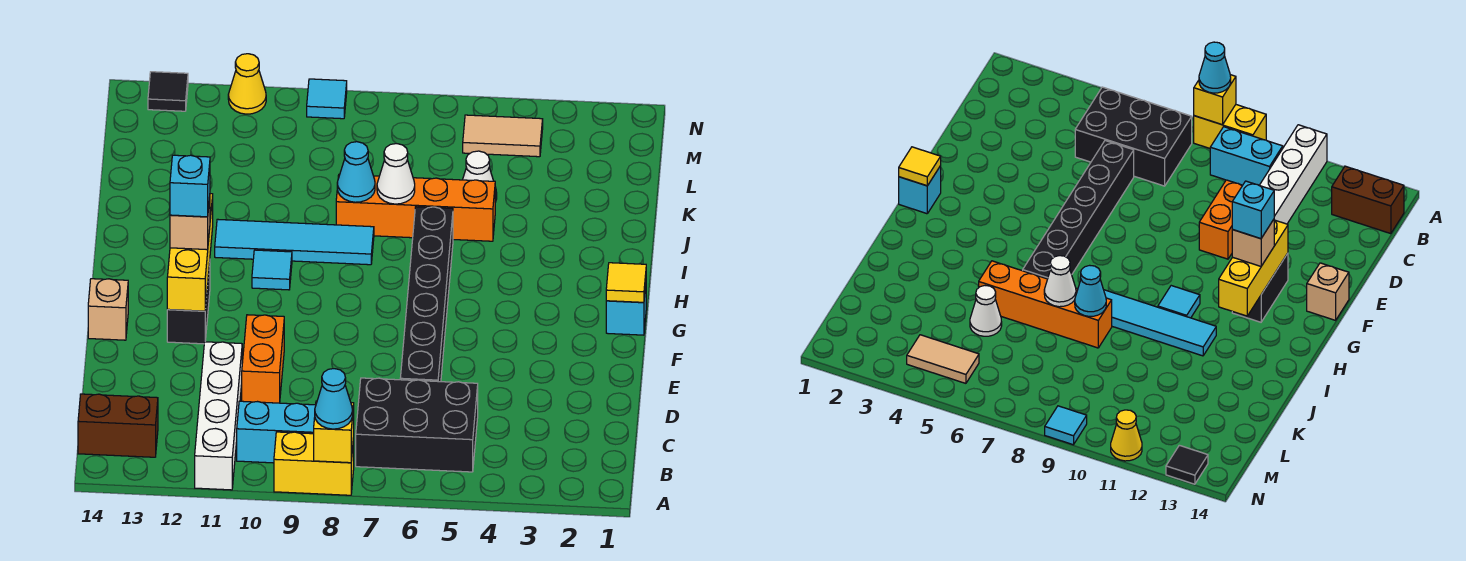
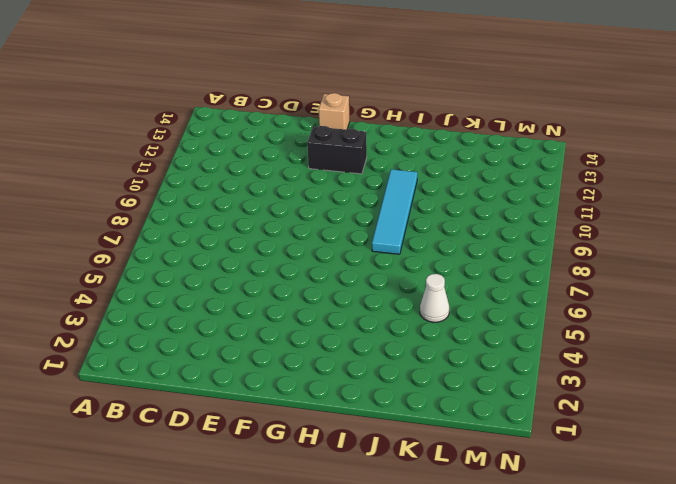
none -> yellow 1x2 brick [274,432,354,495]
none -> white 1x4 brick [195,342,242,490]
none -> black 2x3 brick [356,378,478,472]

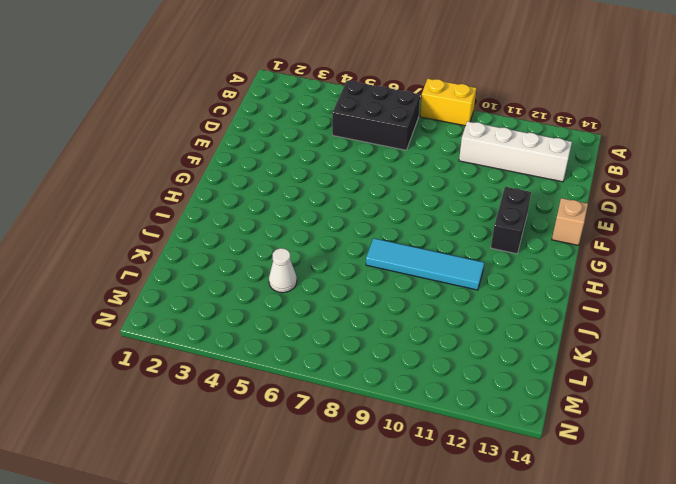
white 1x4 brick [459,121,572,182] -> white 1x4 brick turned to [195,342,242,490]
none -> cyan 1x2 brick [237,401,316,463]
none -> brown 1x2 brick [78,394,158,457]
none -> black 1x6 brick [400,207,453,382]

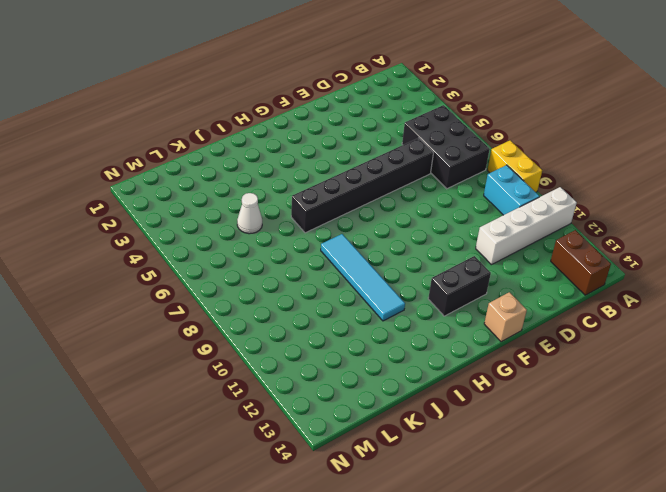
none -> orange 1x2 brick [242,315,284,403]
none -> cyan 1x1 brick [606,286,646,335]
none -> cyan 1x1 tile [252,250,292,290]

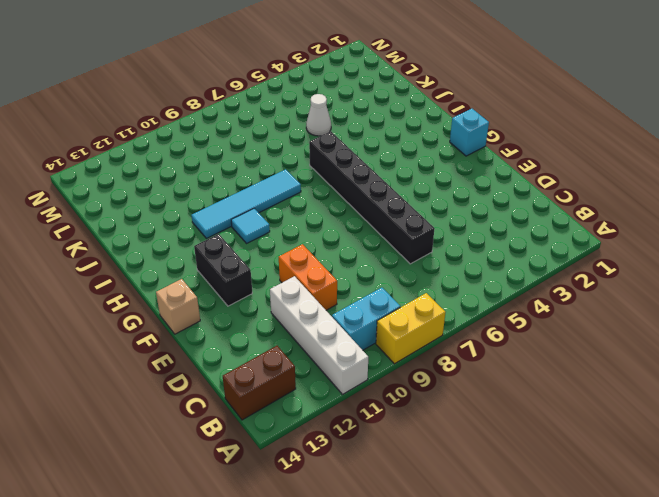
none -> black 2x3 brick [356,378,478,472]
none -> orange 1x4 brick [336,174,495,241]
none -> tan 1x2 tile [463,115,543,157]

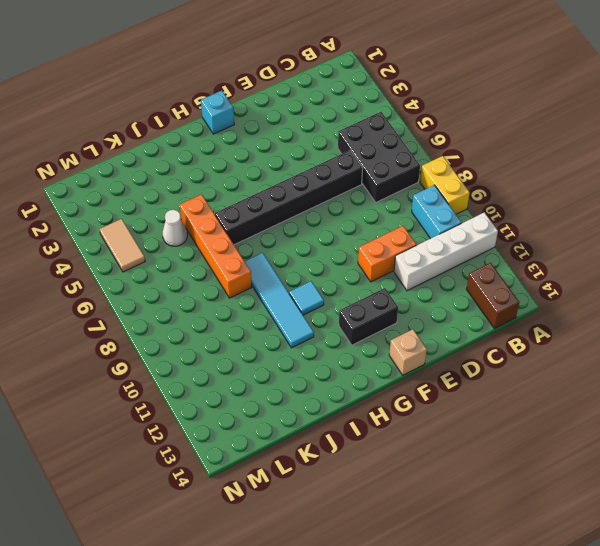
none -> cyan 1x1 tile [307,79,347,119]
none -> yellow 1x1 cone [228,54,266,114]
none -> black 1x1 tile [148,72,188,111]

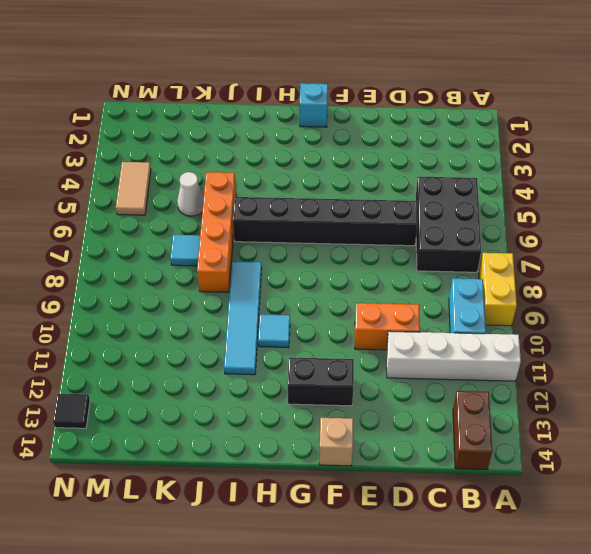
cyan 1x1 tile [170,235,200,266] -> cyan 1x1 tile moved to [307,79,347,119]
none -> yellow 1x1 cone [228,54,266,114]
none -> yellow 1x1 brick [314,401,354,463]
none -> yellow 1x3 brick [167,194,213,311]

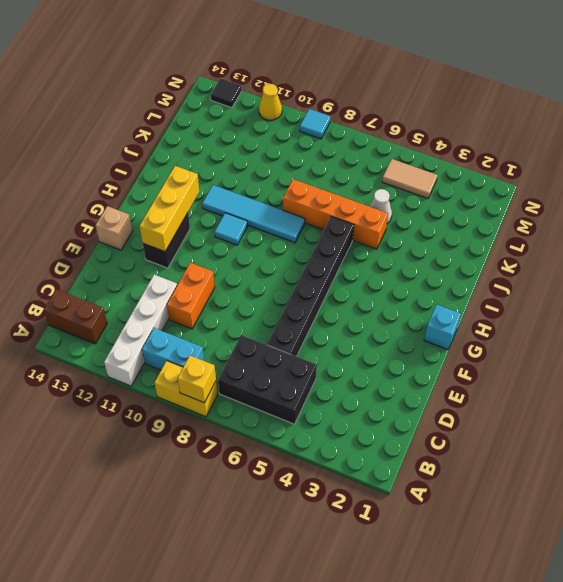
none -> yellow 1x1 tile [606,263,646,302]
none -> white 1x1 cone [377,144,415,204]
none -> cyan 1x1 cone [337,142,375,202]

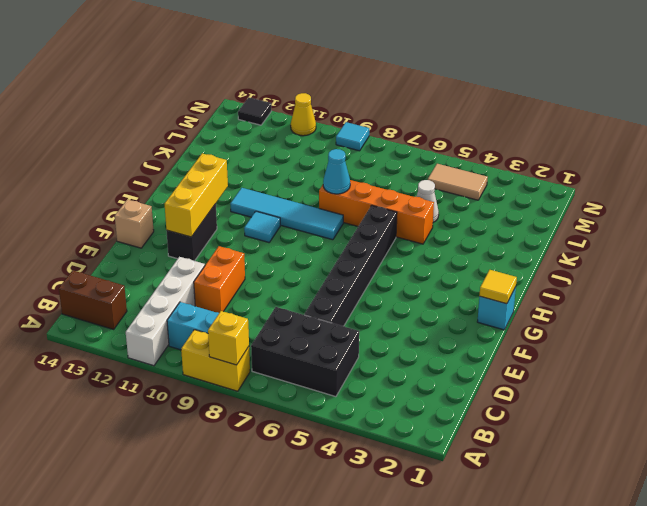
none -> white 1x1 cone [377,144,415,204]
none -> cyan 1x1 cone [315,369,353,429]
none -> tan 1x1 brick [170,197,210,250]

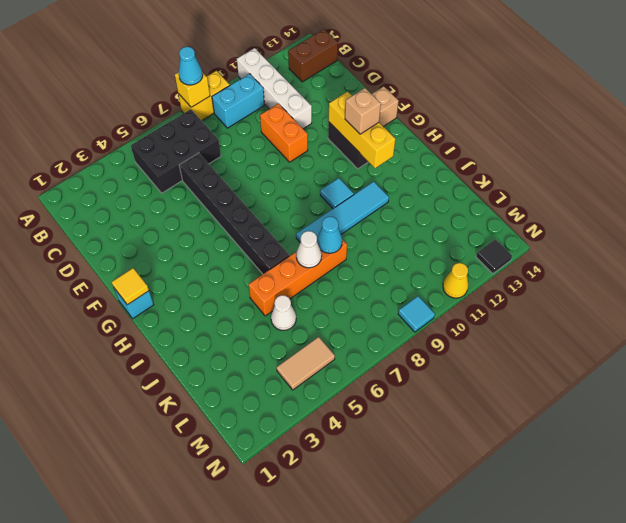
none -> cyan 1x1 brick [170,155,210,217]

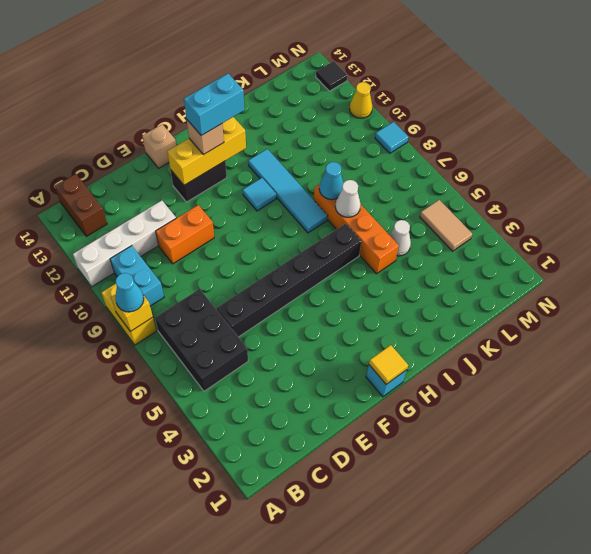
cyan 1x2 brick [184,74,244,136] -> cyan 1x1 brick [170,155,210,217]

